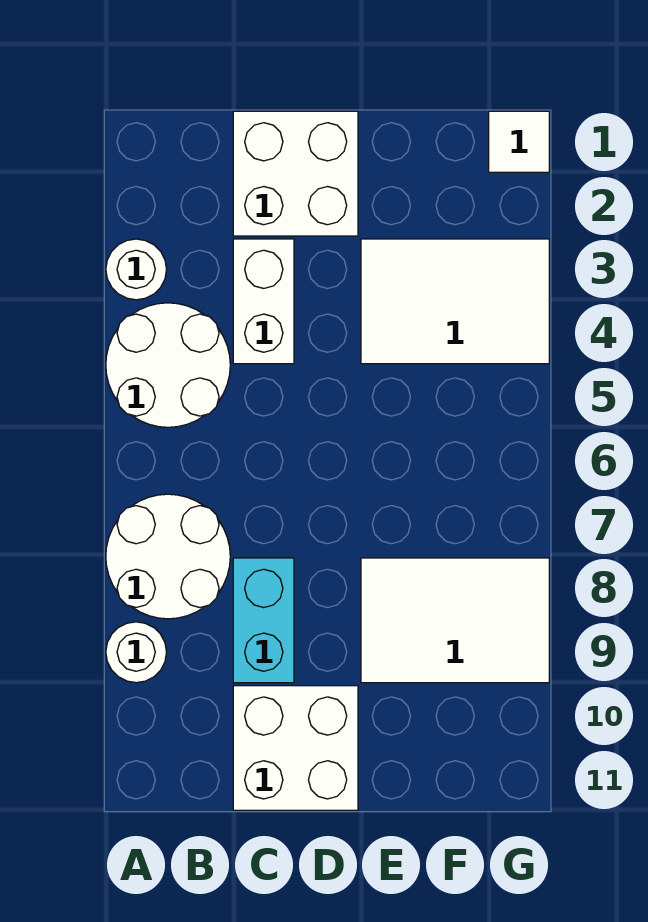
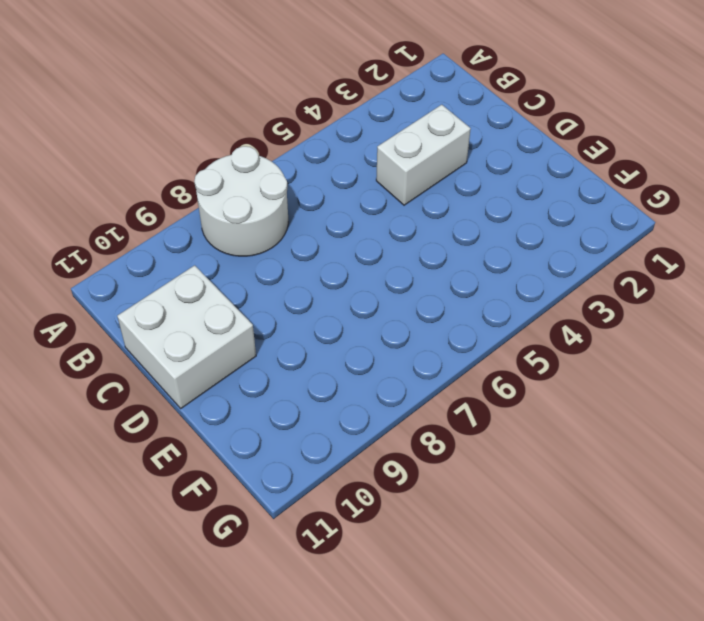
none -> white 1x1 round brick [106,239,166,300]
none -> white 2x2 round brick [106,303,230,427]

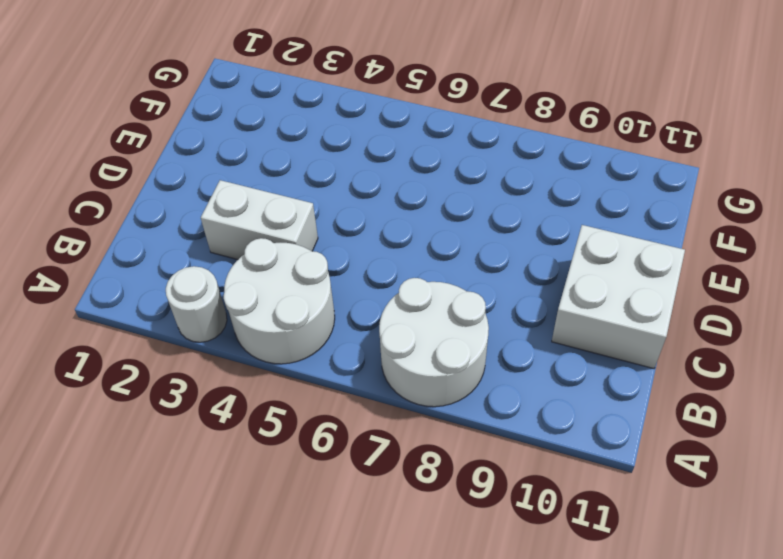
none -> white 1x1 round brick [106,622,167,683]
none -> white 2x2 brick [233,111,358,236]

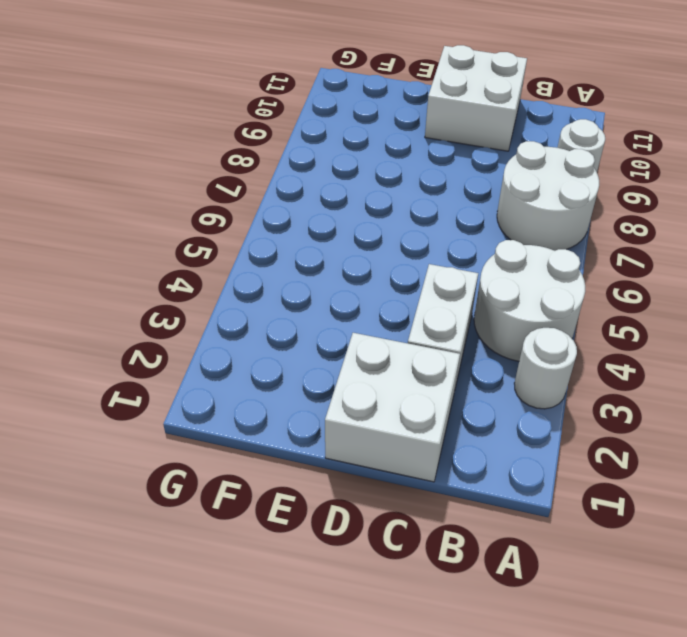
none -> cyan 1x2 brick [233,558,294,683]
none -> white 2x3 tile [361,239,549,364]

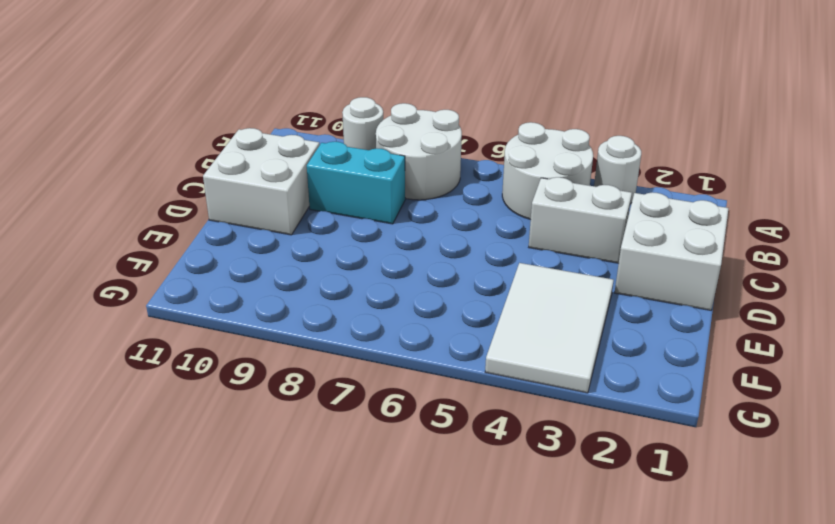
none -> white 2x3 tile [361,558,549,683]
none -> white 1x1 tile [489,111,549,172]

